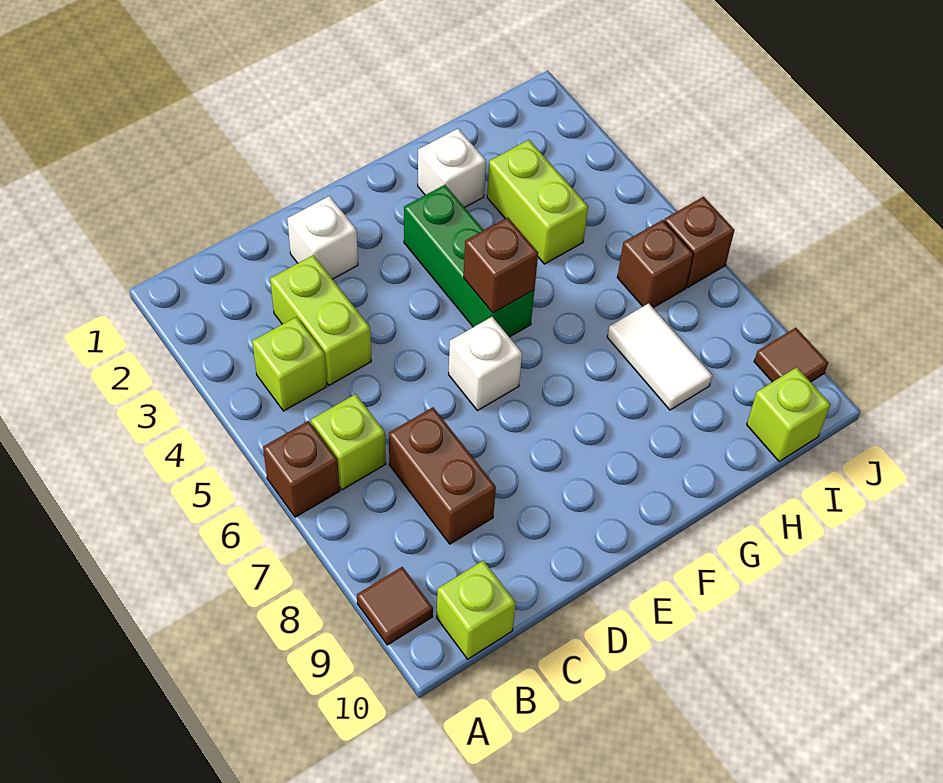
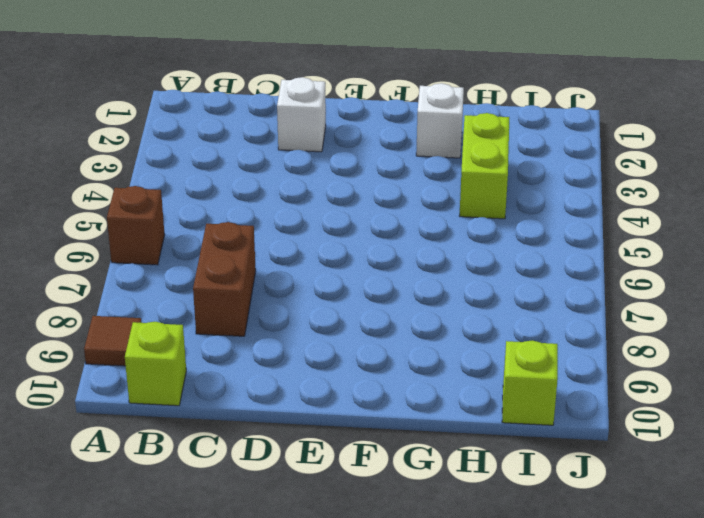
none -> lime 1x1 brick [252,317,327,411]
none -> lime 1x1 brick [311,394,386,490]
none -> lime 1x2 brick [270,255,371,385]

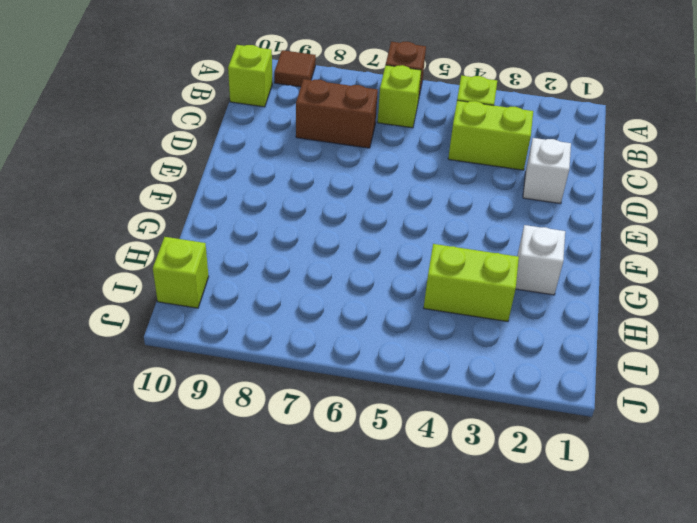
none -> white 1x1 brick [449,317,522,411]
none -> green 1x3 brick [404,185,534,337]
none -> white 1x2 tile [607,303,712,410]

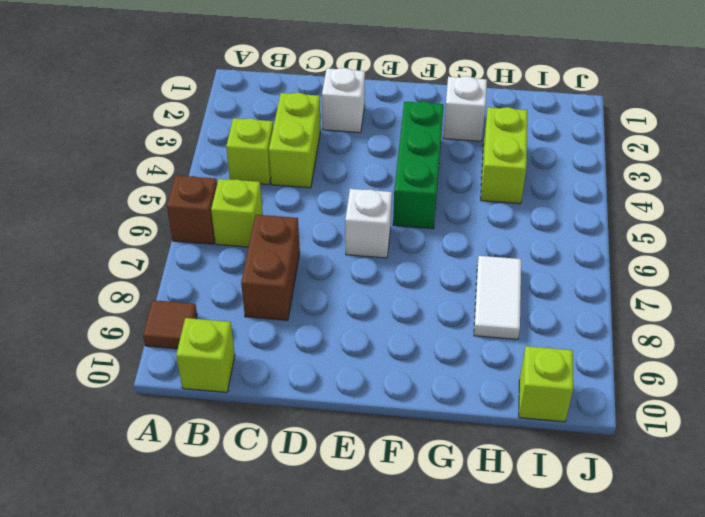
none -> brown 1x1 brick [617,220,693,308]
none -> brown 1x1 brick [664,197,734,287]
none -> brown 1x1 tile [754,328,828,382]

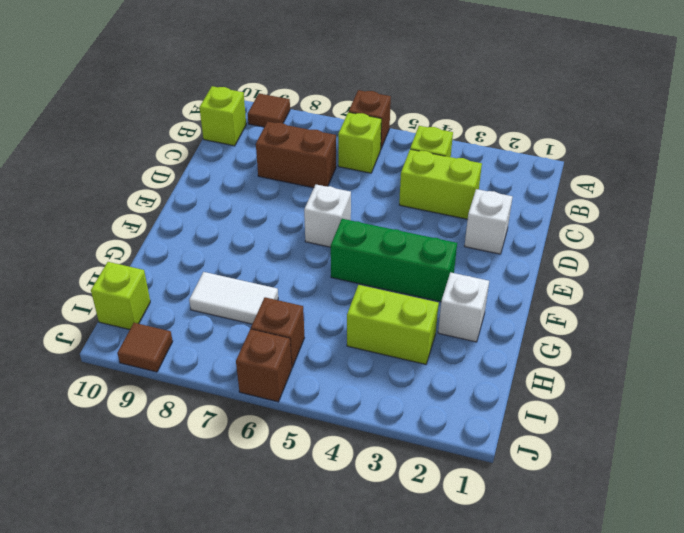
none -> brown 1x1 brick [464,217,538,313]

